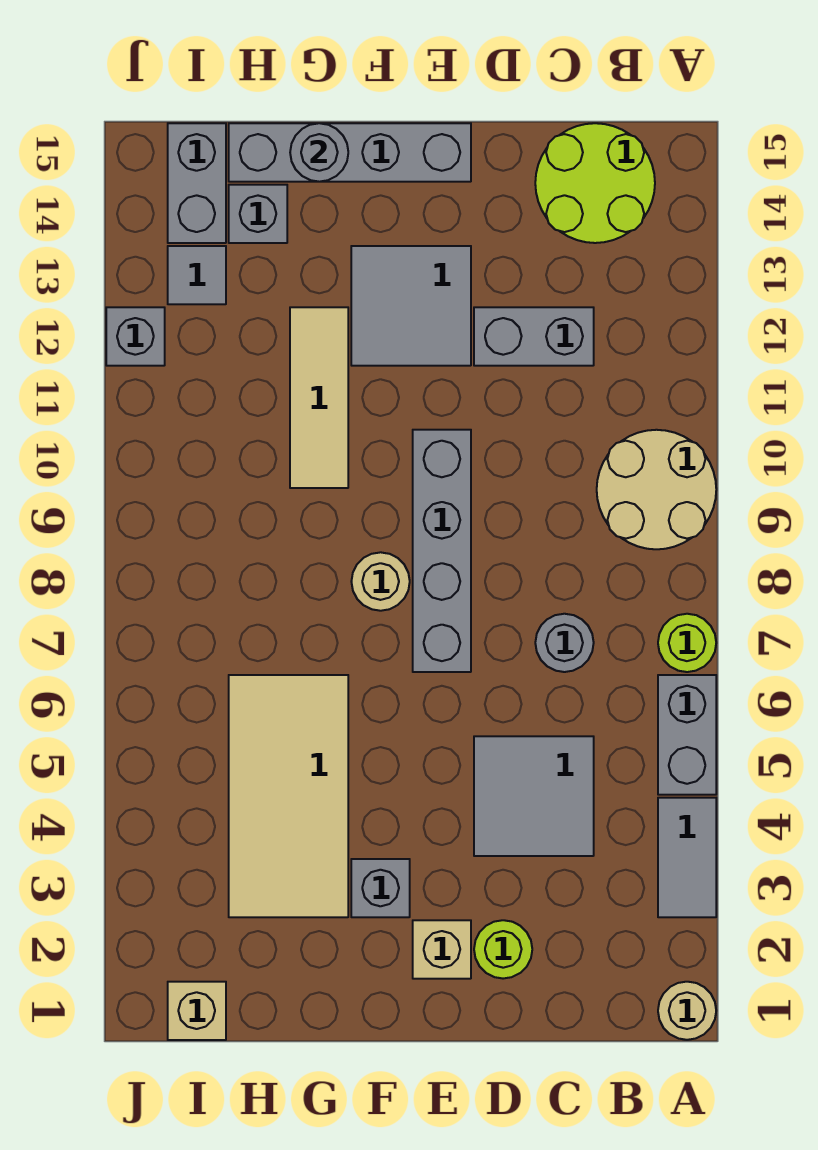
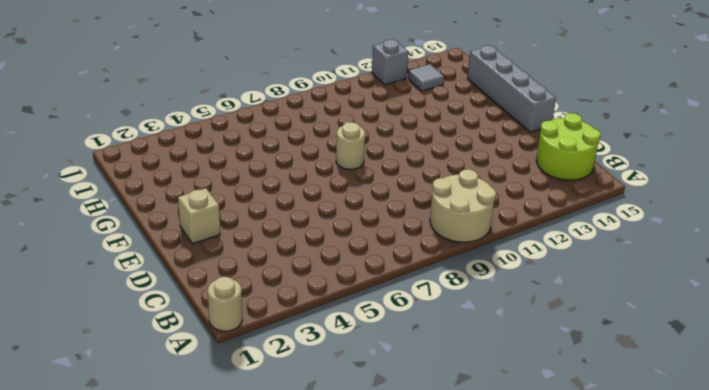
none -> grey 1x2 tile [658,798,716,917]
none -> grey 1x2 brick [658,675,716,795]
none -> lime 1x1 round brick [658,614,716,672]

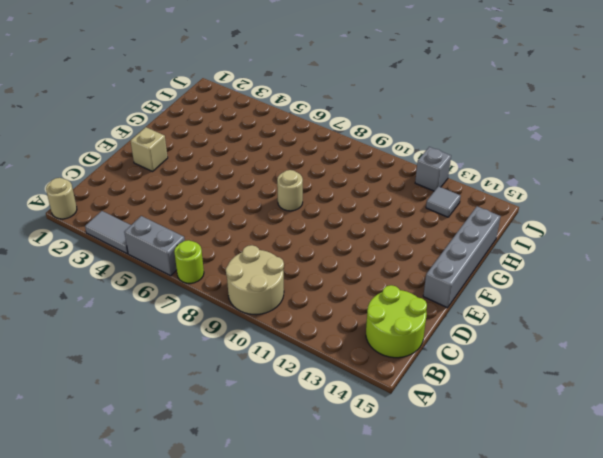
none -> grey 2x2 tile [474,736,594,856]
none -> grey 1x1 round brick [535,614,594,672]
none -> grey 1x2 brick [474,307,594,366]

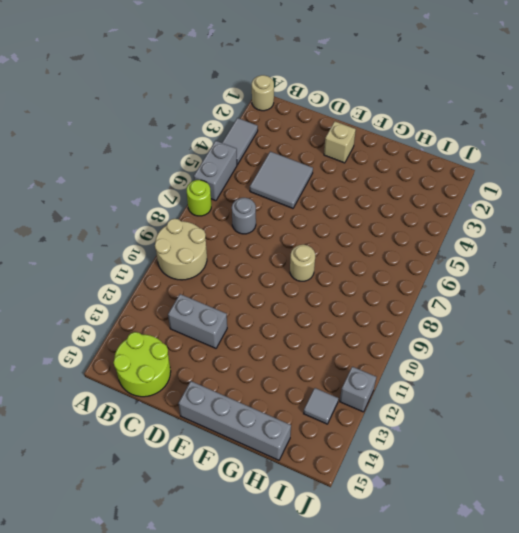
none -> lime 1x1 round brick [474,920,532,979]
none -> grey 1x4 brick [413,430,471,672]
none -> grey 2x2 tile [351,246,471,366]

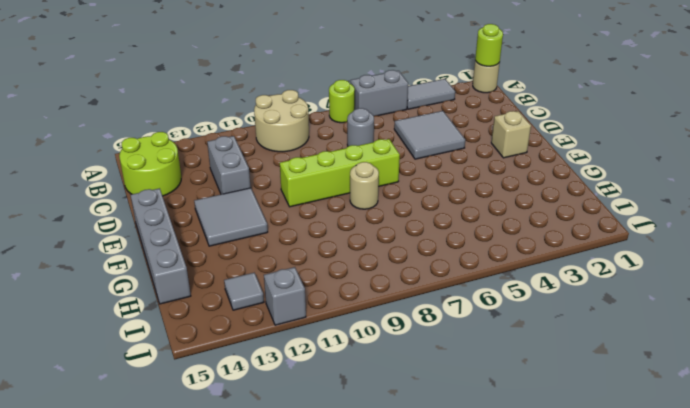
lime 1x1 round brick [475,24,503,66] -> lime 1x1 round brick moved to [474,920,532,979]
lime 1x4 brick [280,139,400,207] -> grey 1x4 brick [413,430,471,672]
none -> grey 1x1 brick [351,859,410,917]
none -> tan 2x4 tile [229,675,348,917]
none -> tan 1x3 tile [290,307,348,488]

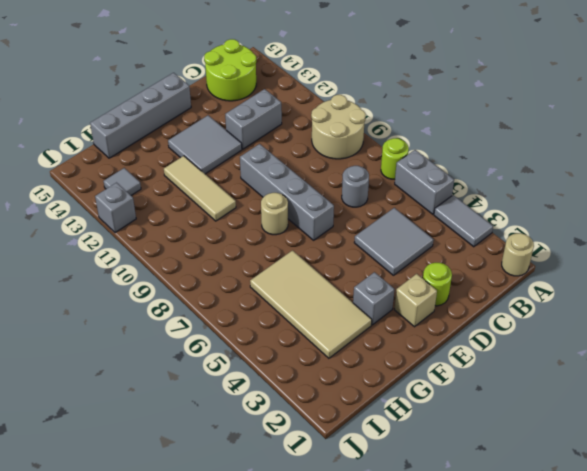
none -> grey 1x1 brick [229,185,287,243]
none -> tan 1x1 brick [168,982,226,1040]
none -> grey 1x2 brick [168,123,226,243]

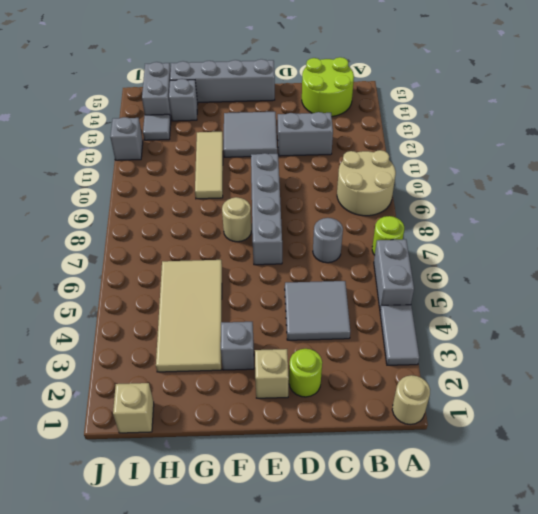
none -> grey 1x1 round brick [290,123,348,182]

